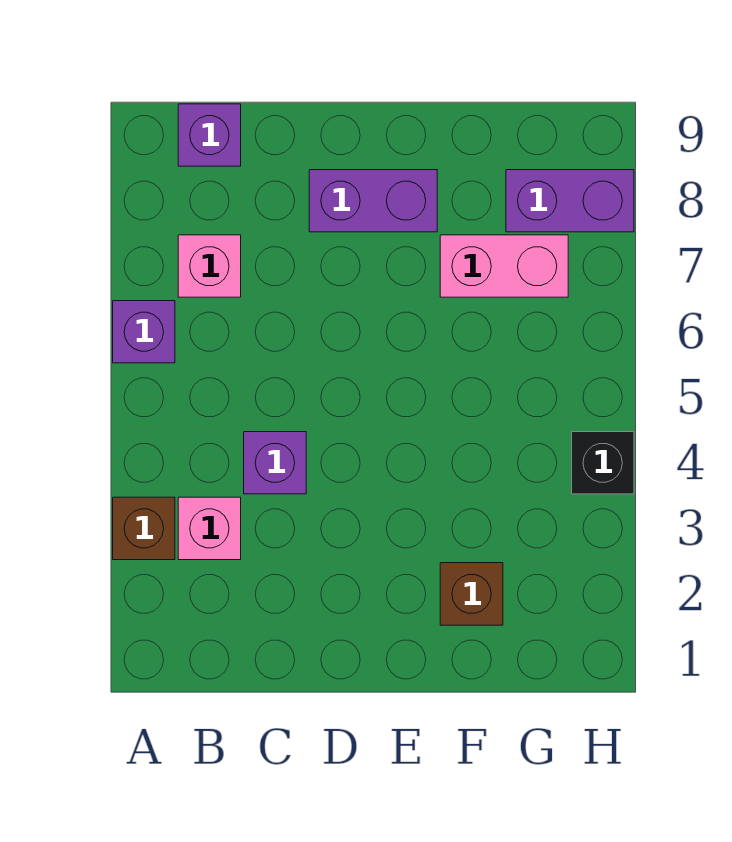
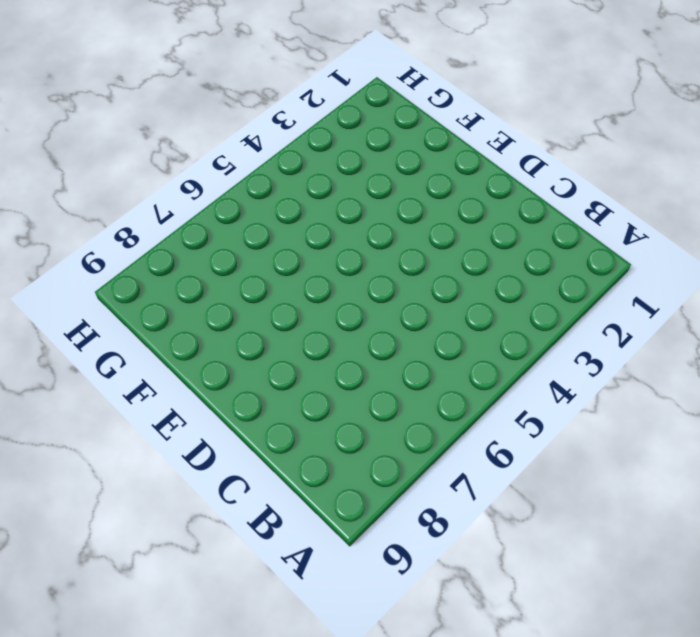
none -> brown 1x1 brick [113,497,175,560]
none -> purple 1x1 brick [113,301,175,363]

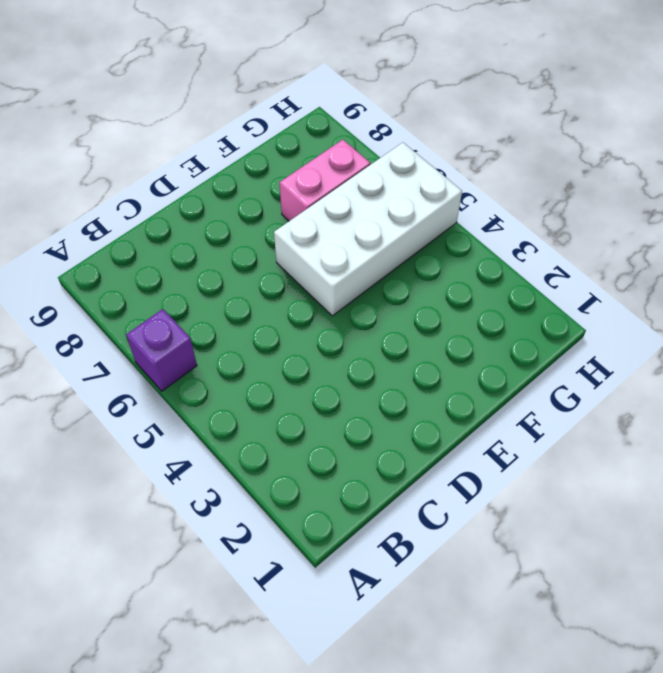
white 2x4 brick [274,142,462,316] -> none
none -> brown 1x1 brick [113,497,175,560]
none -> pink 1x1 brick [178,497,241,560]

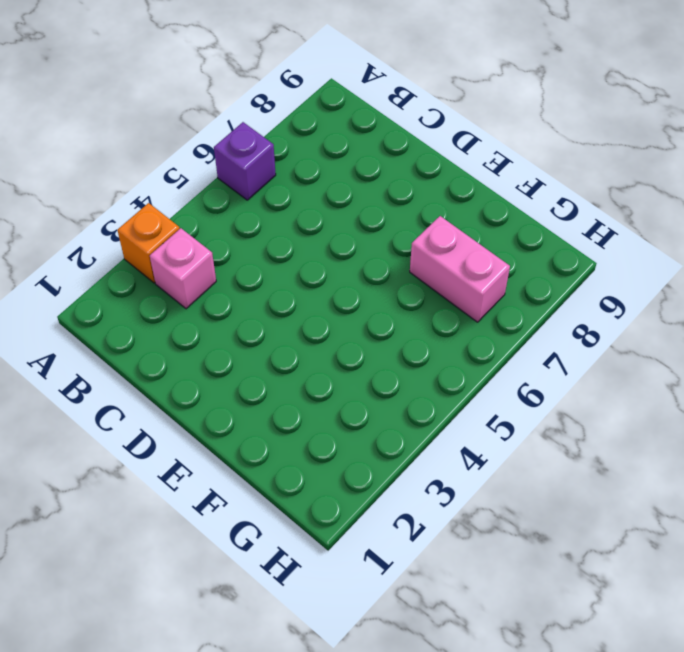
orange 1x1 brick [117,203,180,283] -> brown 1x1 brick [113,497,175,560]
none -> pink 1x1 brick [178,235,241,297]
none -> purple 1x1 brick [178,104,241,166]

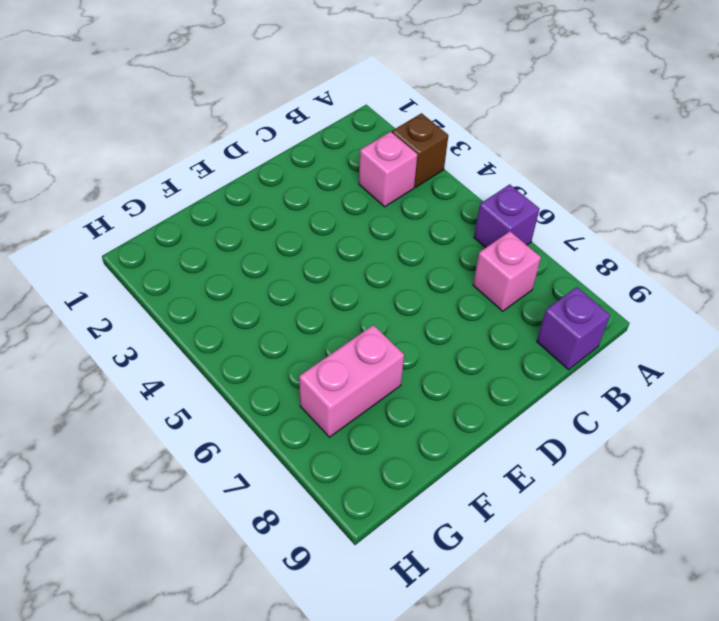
none -> purple 1x1 brick [244,432,306,494]
none -> purple 1x2 brick [309,170,437,232]

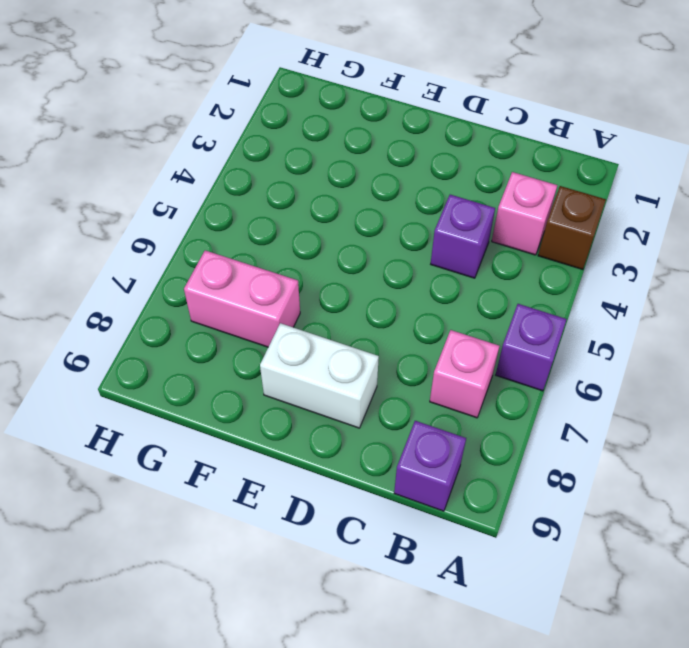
white 1x2 brick [260,323,379,428] -> purple 1x2 brick [309,170,437,232]
none -> brown 1x1 brick [440,563,503,625]
none -> purple 1x2 brick [506,170,634,232]

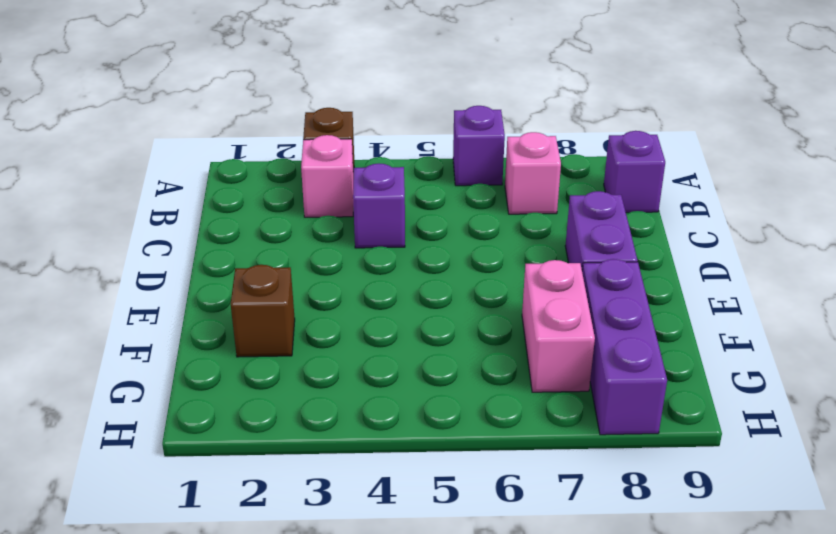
purple 1x3 brick [582,259,667,435] -> purple 1x2 brick [506,170,634,232]
none -> black 1x1 brick [572,432,634,494]

